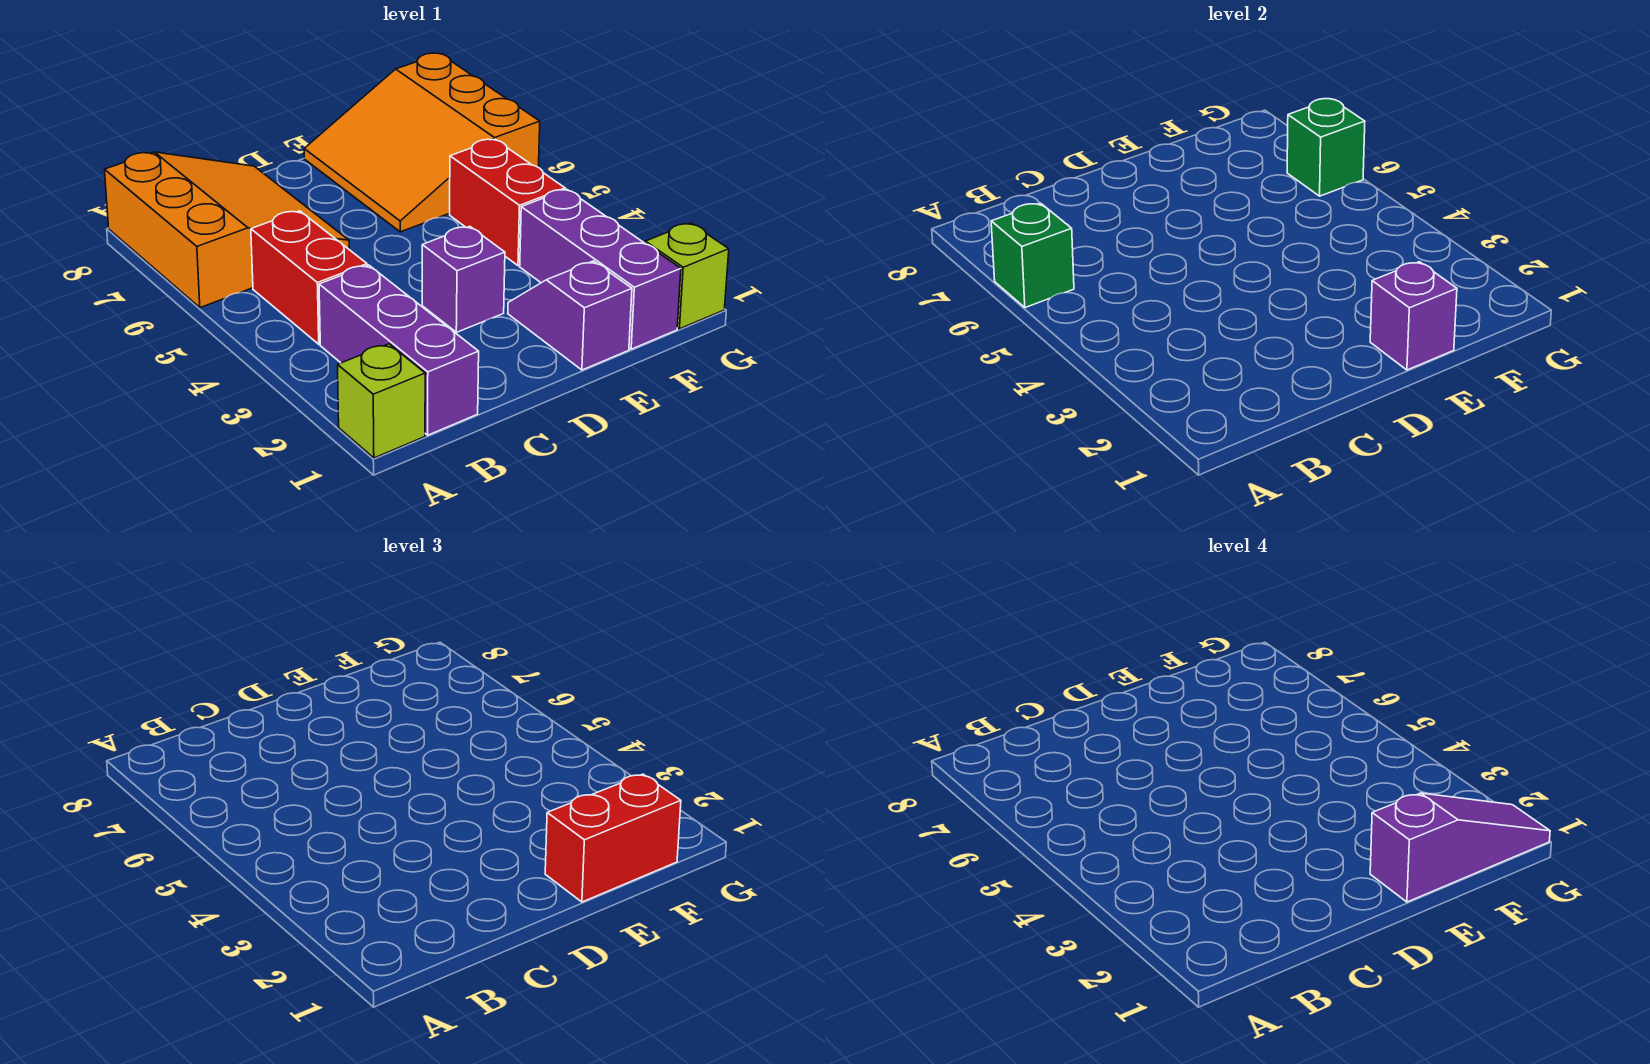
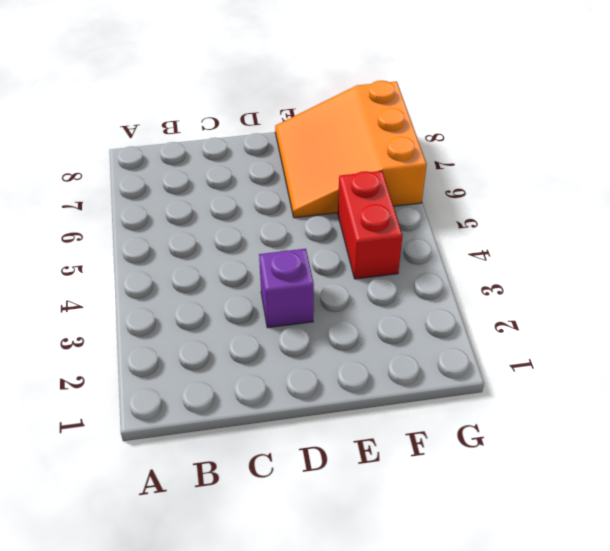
none -> lime 1x1 brick [338,344,425,458]
none -> orange 3x3 slope [105,152,349,308]
none -> purple 1x3 brick [319,265,479,435]

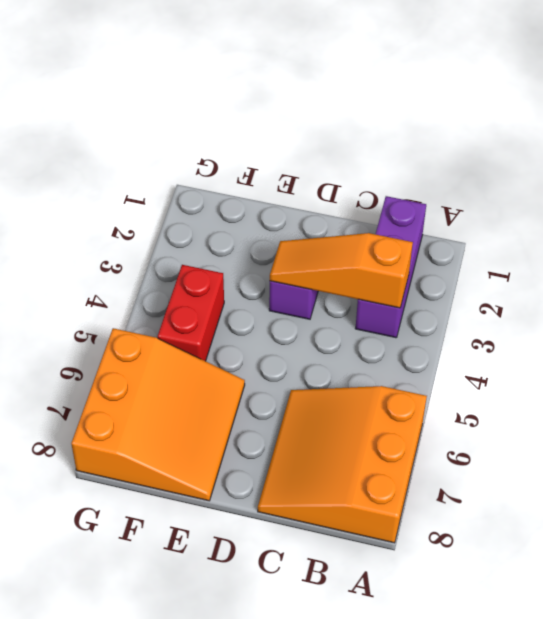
orange 1x3 slope [270,233,413,308] -> none
none -> lime 1x1 brick [338,344,425,458]
none -> red 1x2 brick [251,211,367,344]
none -> purple 1x2 slope [508,261,632,370]

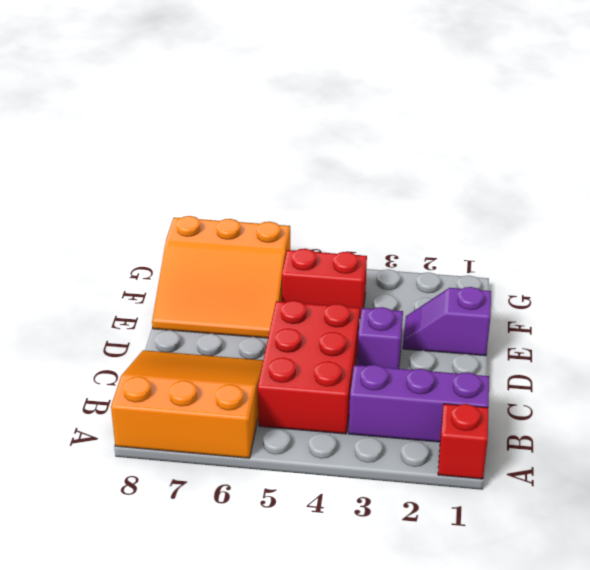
red 1x1 brick [438,404,488,479] -> lime 1x1 brick [338,344,425,458]
red 2x3 brick [258,300,360,434] -> red 1x2 brick [251,211,367,344]
none -> purple 1x3 brick [520,189,681,349]
none -> lime 1x1 brick [645,223,729,329]
none -> green 1x1 brick [991,203,1074,308]

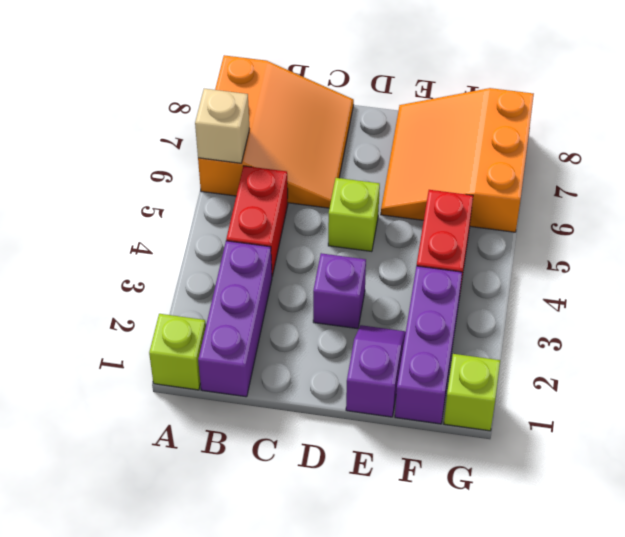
tan 1x1 brick [195,89,249,163] -> green 1x1 brick [991,203,1074,308]
lime 1x1 brick [328,178,380,252] -> none
none -> purple 1x1 brick [1370,262,1457,370]
none -> green 1x1 brick [1287,99,1365,196]
none -> red 1x2 brick [545,774,681,902]

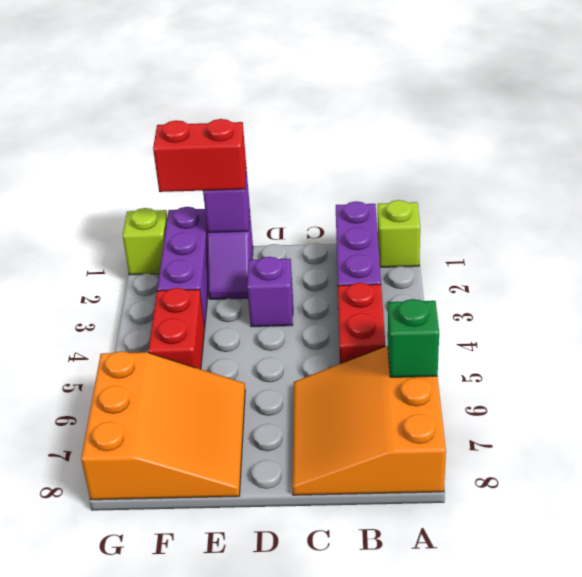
none -> green 1x1 brick [1287,99,1365,196]
none -> purple 1x3 slope [1370,793,1550,902]

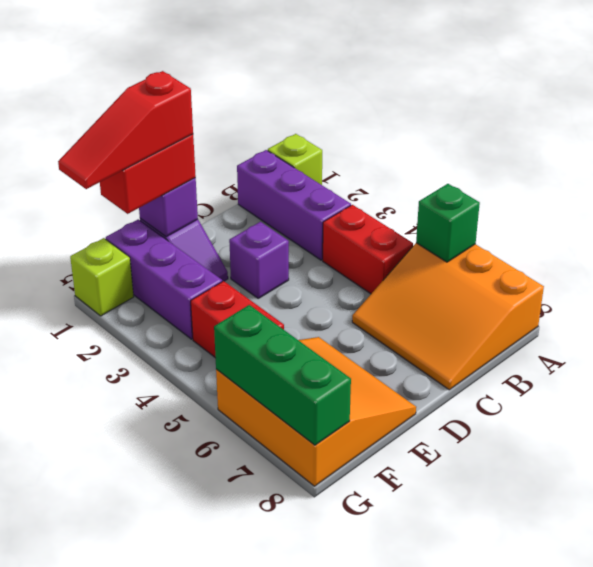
red 1x3 slope [58,71,193,189] -> purple 1x3 slope [1370,793,1550,902]
green 1x3 brick [214,305,351,445] -> green 1x1 brick [1287,99,1365,196]

